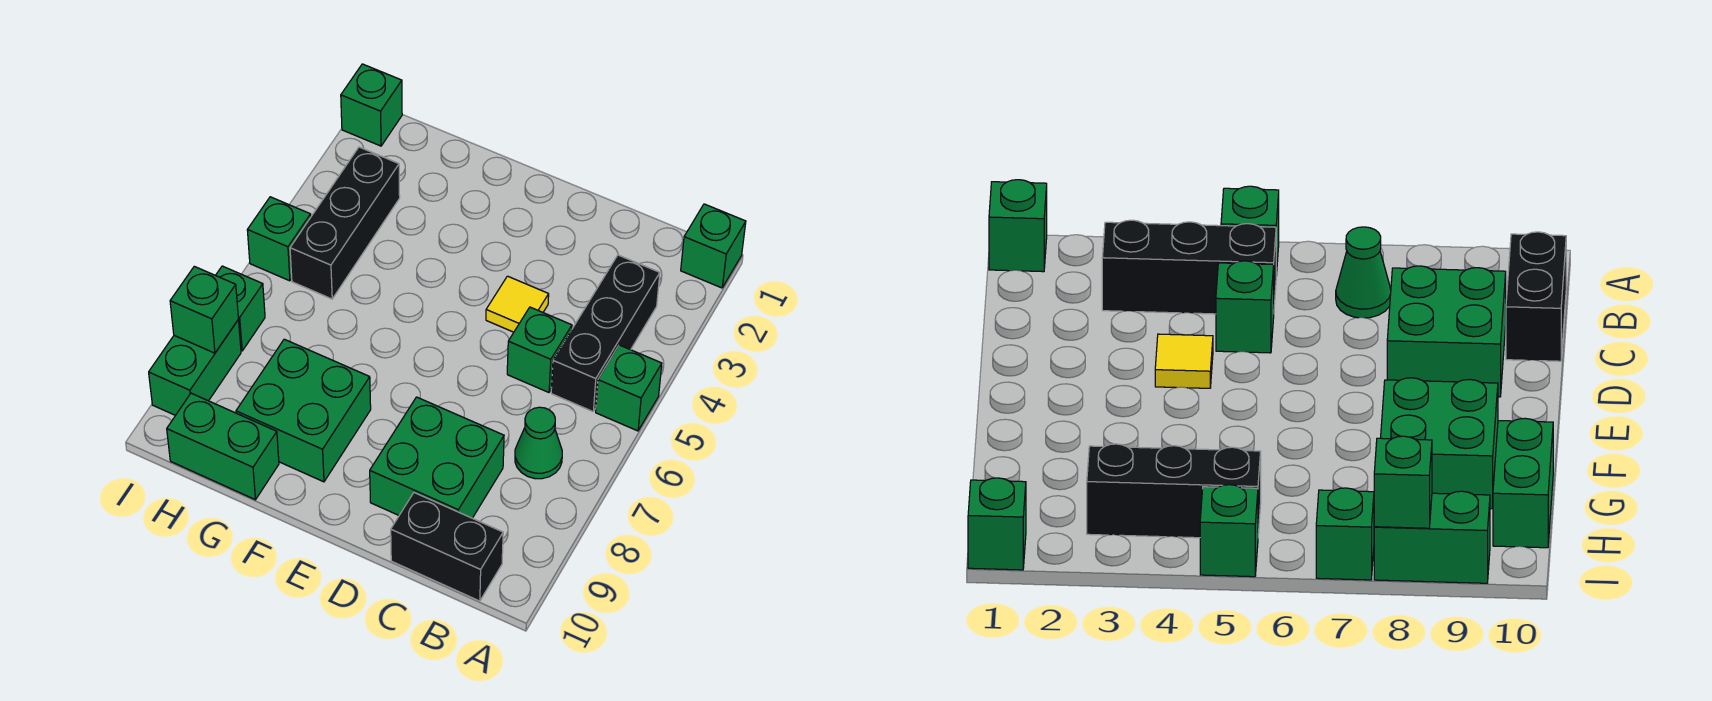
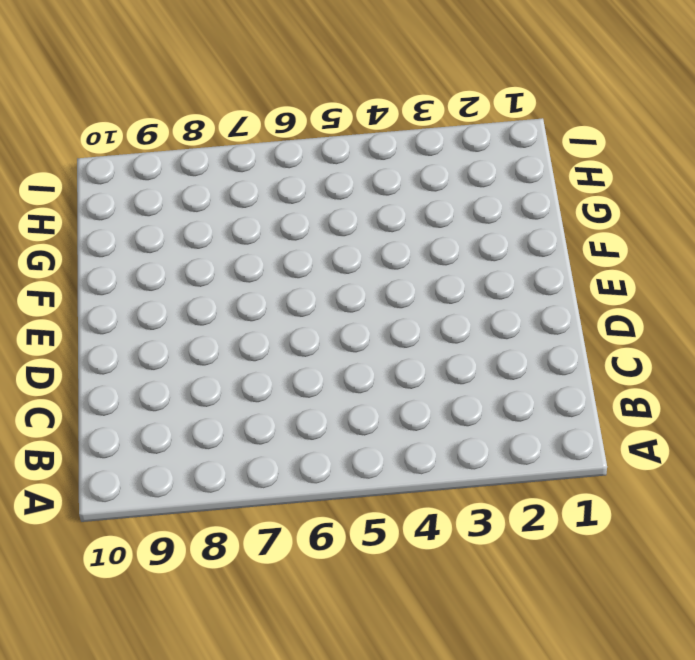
none -> green 1x1 brick [681,204,746,288]
none -> green 1x1 brick [596,345,662,431]
none -> black 1x3 brick [551,255,660,411]

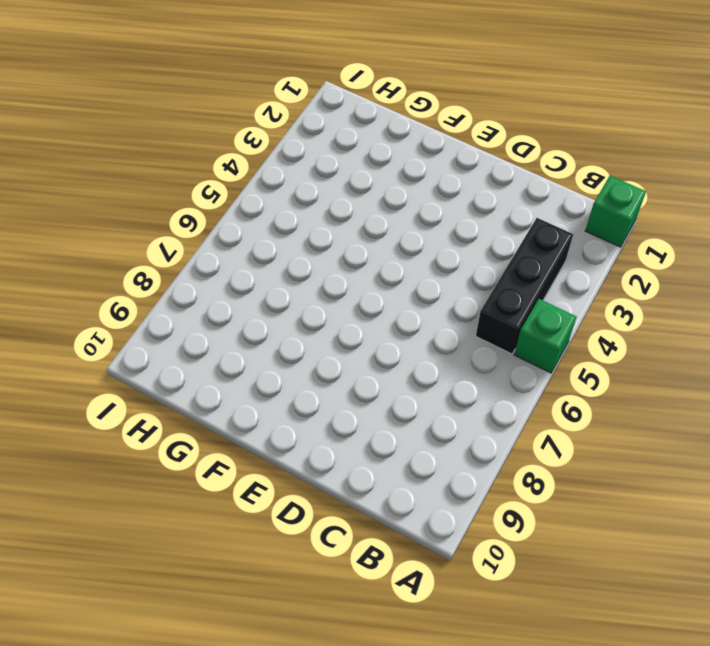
none -> green 1x1 cone [515,407,562,479]
none -> black 1x2 brick [391,493,503,601]
none -> green 1x1 brick [507,307,572,392]

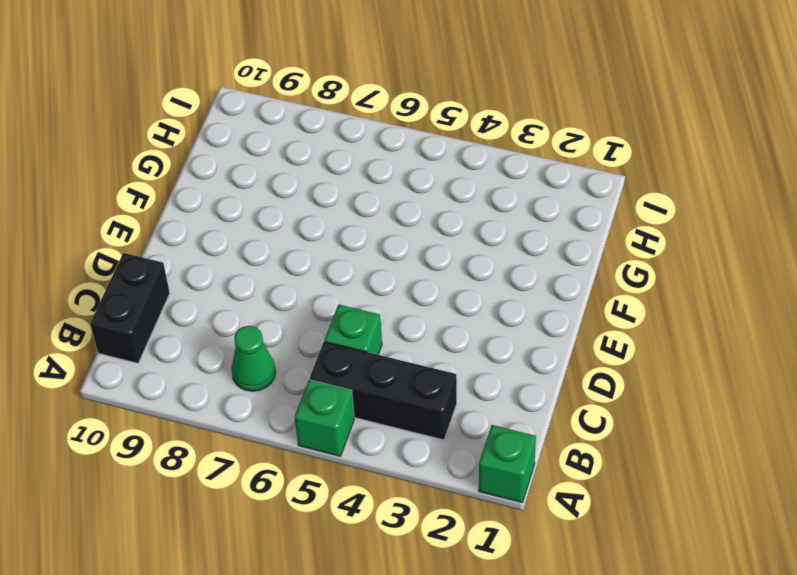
none -> green 2x2 brick [370,397,504,518]
none -> yellow 1x1 tile [486,276,549,332]
none -> green 2x2 brick [236,339,371,482]

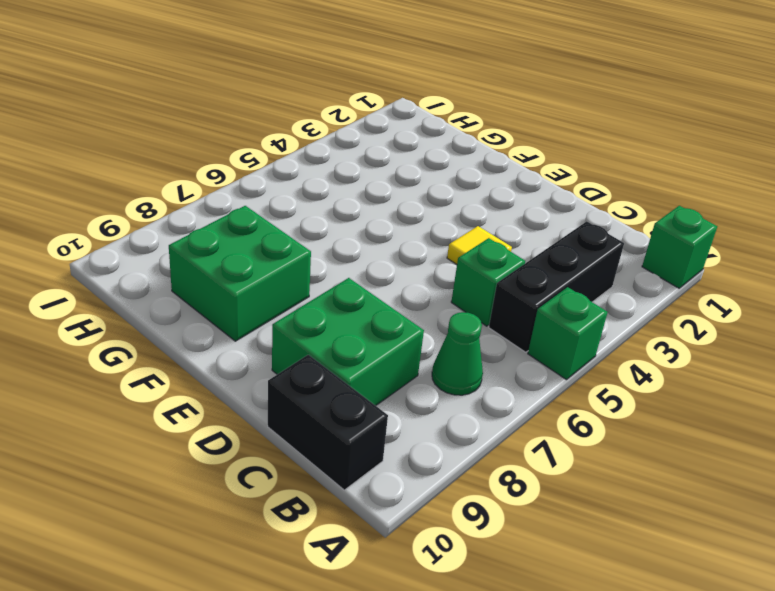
none -> green 1x2 brick [167,393,279,500]
none -> black 1x3 brick [290,147,400,299]
none -> green 1x1 brick [341,64,402,146]

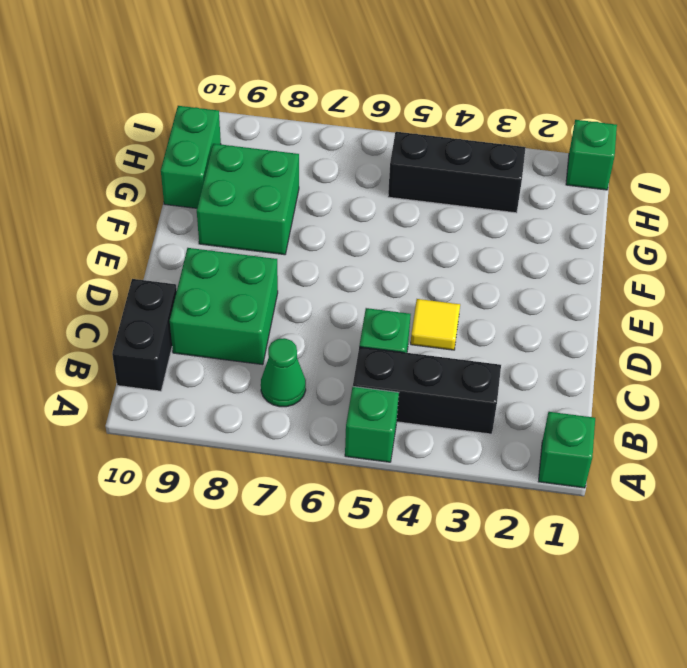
none -> green 1x1 brick [247,197,311,281]
none -> green 1x1 brick [216,266,265,351]
none -> green 1x2 brick [149,320,241,415]

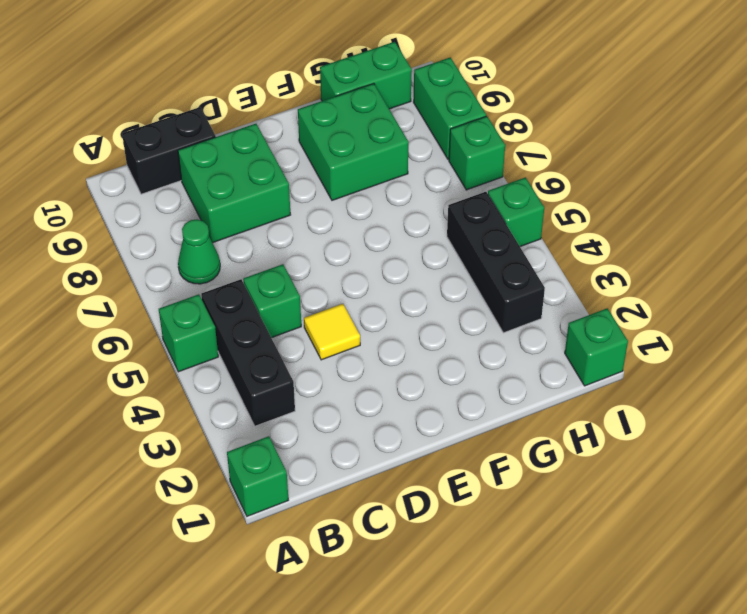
none -> green 1x1 brick [170,266,238,353]

